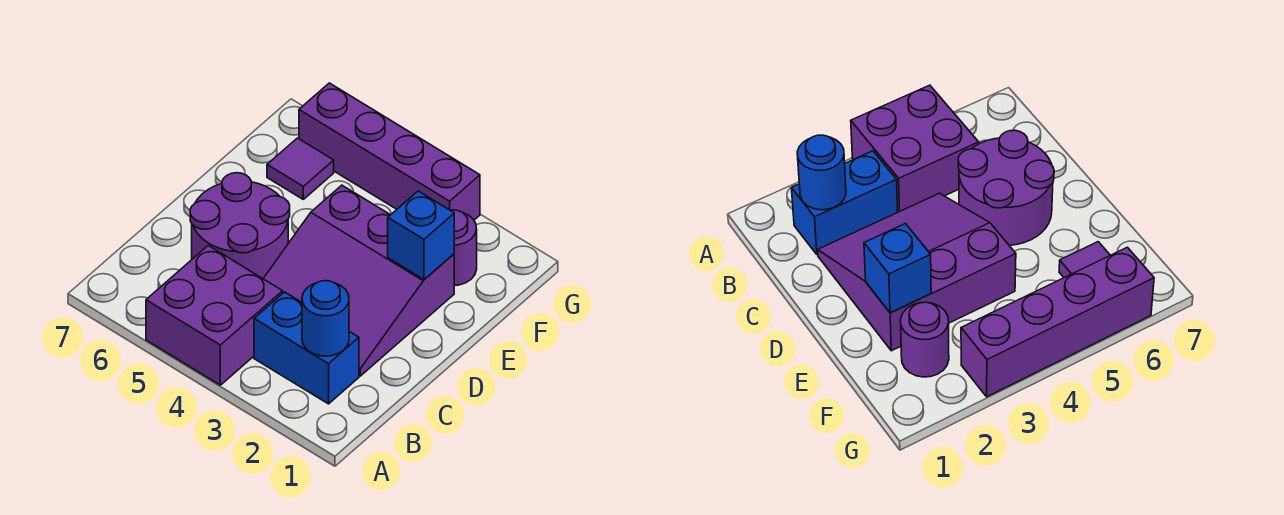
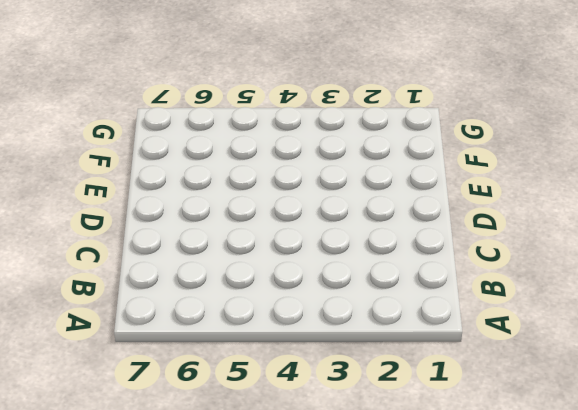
none -> purple 2x2 brick [146,246,283,385]
none -> blue 1x2 brick [254,292,359,404]

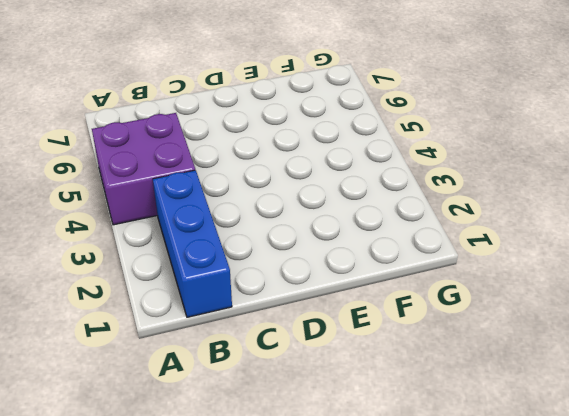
blue 1x3 brick [153,170,232,317] -> blue 1x2 brick [254,292,359,404]
none -> purple 3x3 slope [263,185,454,376]
none -> purple 2x2 round brick [190,173,290,278]

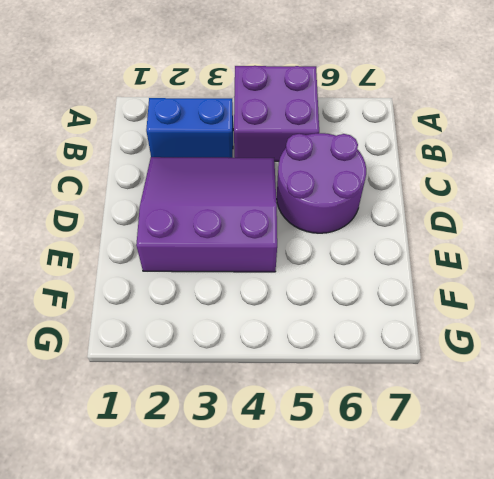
none -> purple 1x1 round brick [451,210,477,285]
none -> purple 1x1 tile [267,138,334,199]

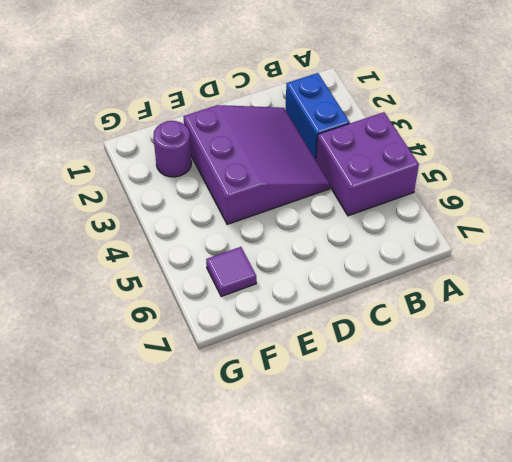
none -> purple 2x2 round brick [190,173,290,278]
none -> purple 1x4 brick [299,83,480,220]

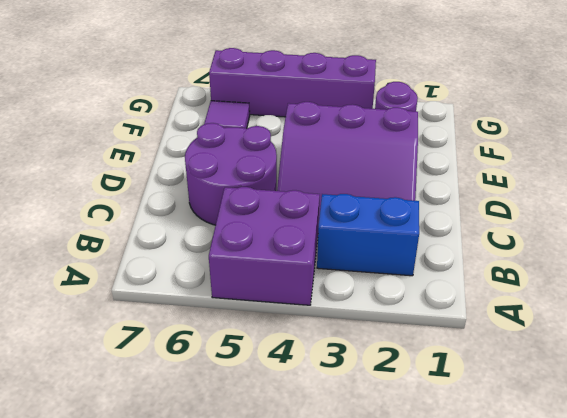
none -> blue 1x1 round brick [302,281,349,356]
none -> blue 1x1 brick [388,191,454,279]

